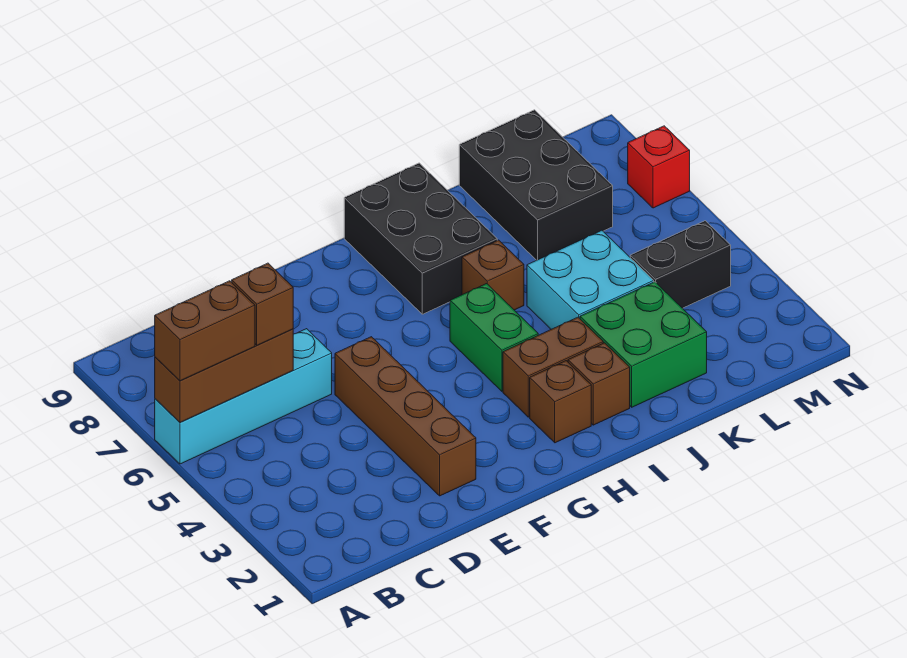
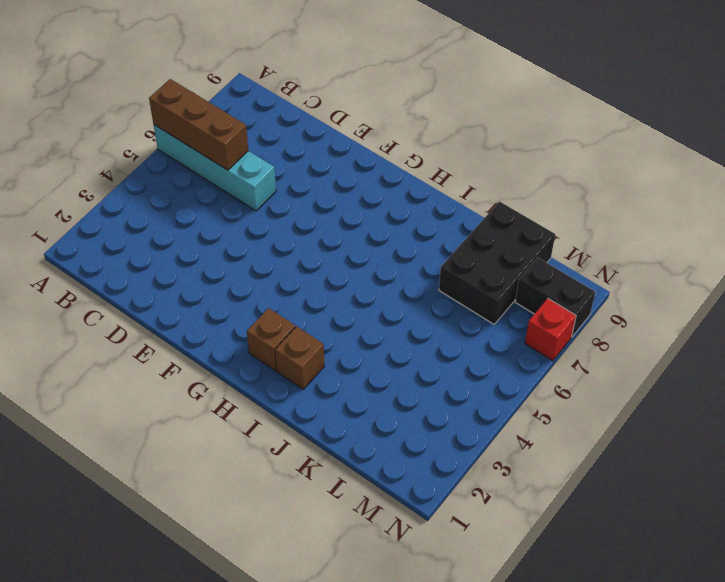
black 1x2 brick [515,257,595,337] -> black 1x2 brick moved to [630,221,731,308]
none -> brown 1x4 brick [335,337,476,496]
none -> brown 1x2 brick [503,317,603,417]
none -> green 1x2 brick [450,284,538,391]

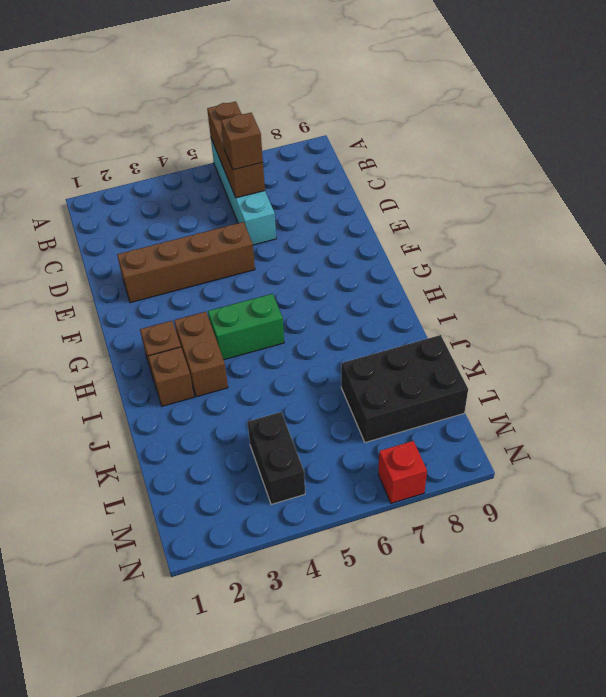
none -> black 2x3 brick [344,163,497,314]
none -> brown 1x1 brick [462,240,524,310]
none -> green 2x2 brick [580,282,707,407]

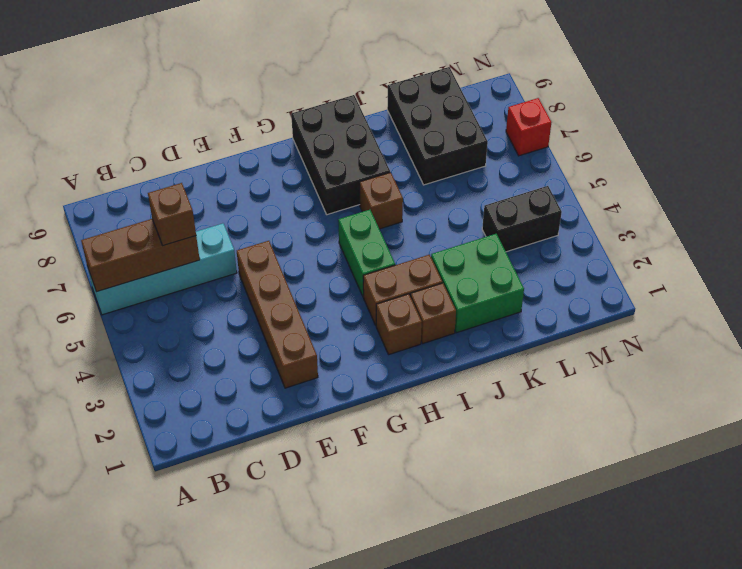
none -> cyan 2x2 brick [527,230,654,329]
none -> brown 1x2 brick [155,281,255,381]

